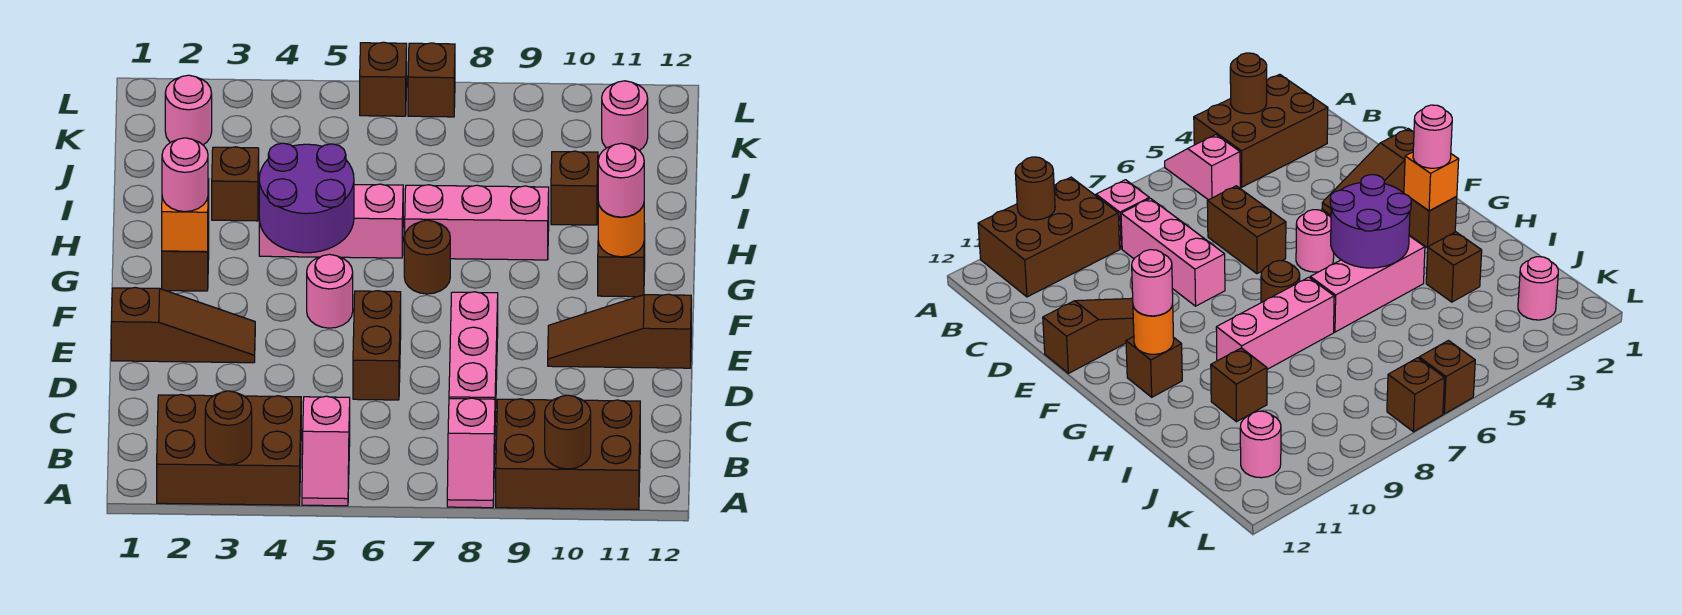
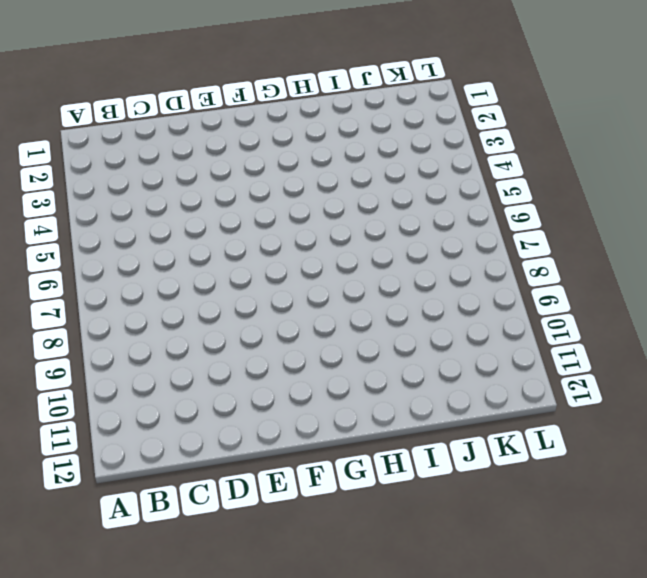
none -> brown 2x3 brick [157,395,301,505]
none -> pink 1x2 slope [302,396,350,506]
none -> pink 1x2 slope [447,398,495,508]

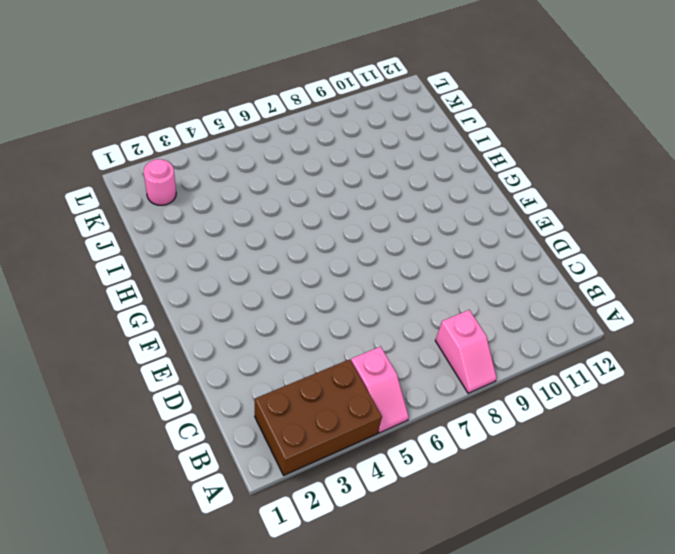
none -> brown 2x3 brick [496,399,640,510]
none -> pink 1x3 brick [449,292,498,422]
none -> brown 1x2 brick [353,291,401,400]

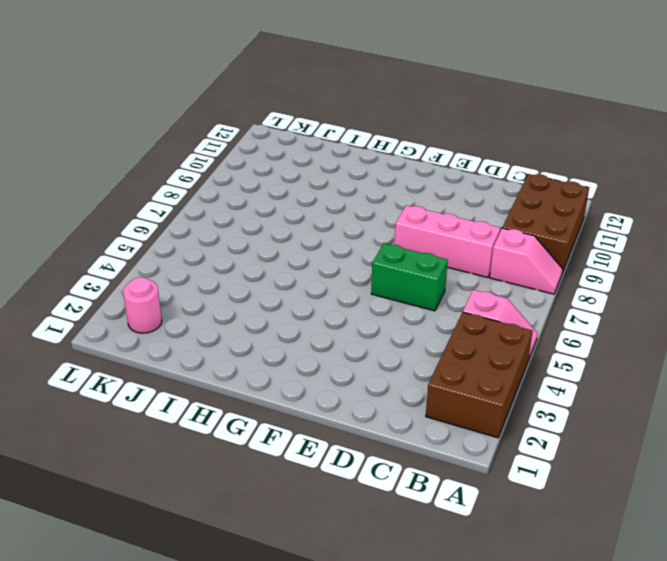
green 1x2 brick [371,244,448,311] -> brown 1x2 brick [353,291,401,400]
none -> brown 1x3 slope [111,287,255,363]
none -> brown 1x3 slope [548,294,691,368]
none -> pink 1x1 round brick [307,254,353,328]

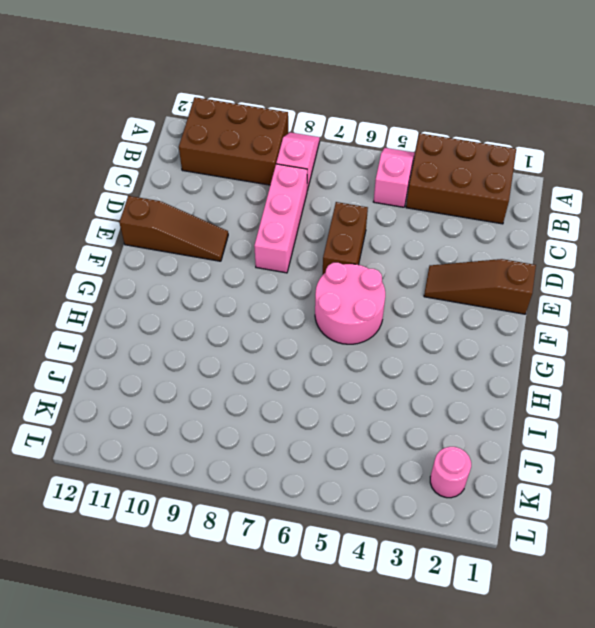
pink 2x2 round brick [315,263,385,344] -> pink 1x1 round brick [307,254,353,328]
none -> brown 1x1 brick [162,221,209,291]
none -> brown 1x1 round brick [404,220,450,294]
none -> brown 1x1 brick [598,224,645,297]

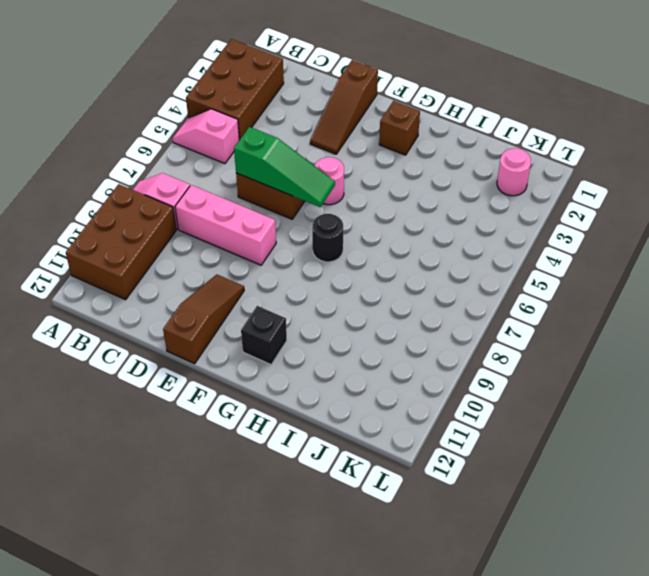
green 1x3 slope [234,127,335,207] -> none
black 1x1 round brick [312,214,343,262] -> brown 1x1 round brick [404,220,450,294]
black 1x1 brick [241,306,287,365] -> brown 1x1 brick [598,224,645,297]
none -> pink 1x3 brick [259,184,403,258]
none -> pink 1x3 brick [405,185,549,260]
none -> brown 1x1 brick [212,147,259,221]

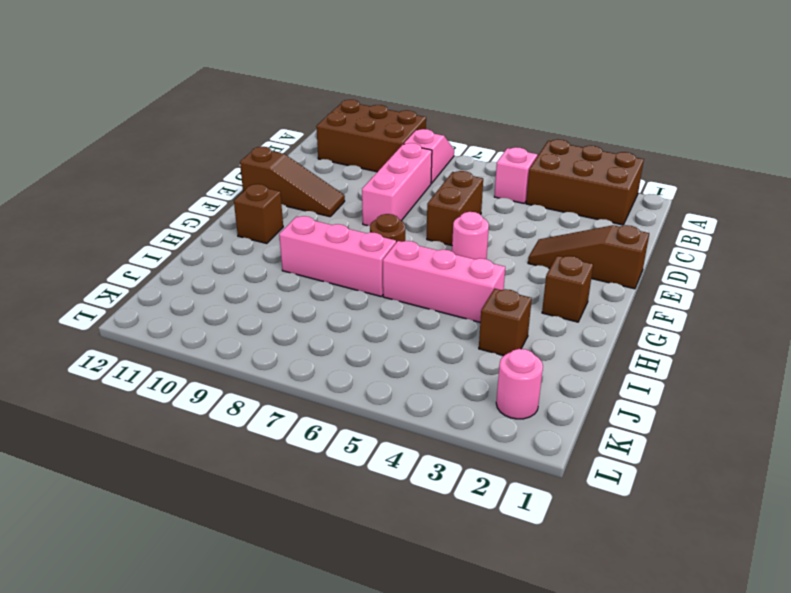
none -> brown 1x1 brick [551,151,598,225]
none -> pink 1x1 round brick [602,81,648,150]
none -> brown 1x1 brick [360,42,407,116]

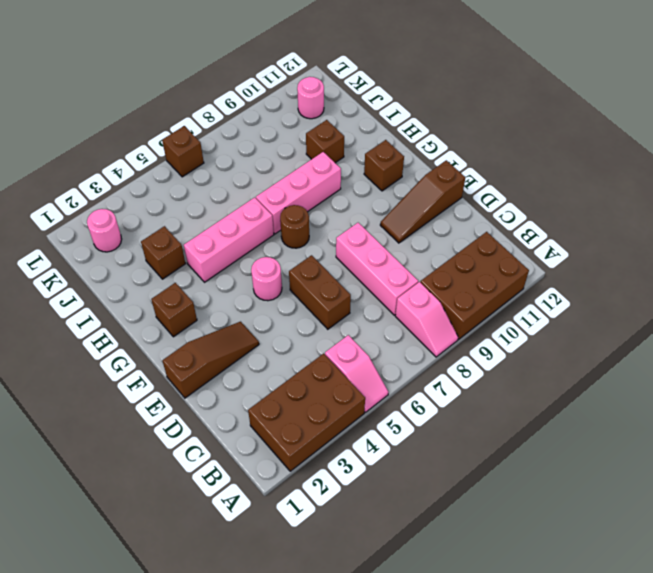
none -> brown 1x1 brick [408,43,455,117]
none -> brown 1x1 round brick [205,391,252,465]
none -> brown 1x1 round brick [545,395,591,469]

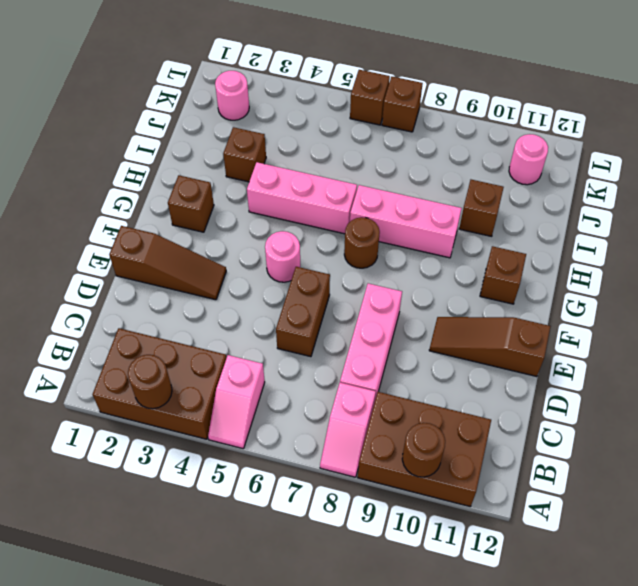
none -> orange 1x1 brick [162,179,209,252]
none -> purple 2x2 round brick [259,143,354,253]
none -> orange 1x1 round brick [598,202,644,257]

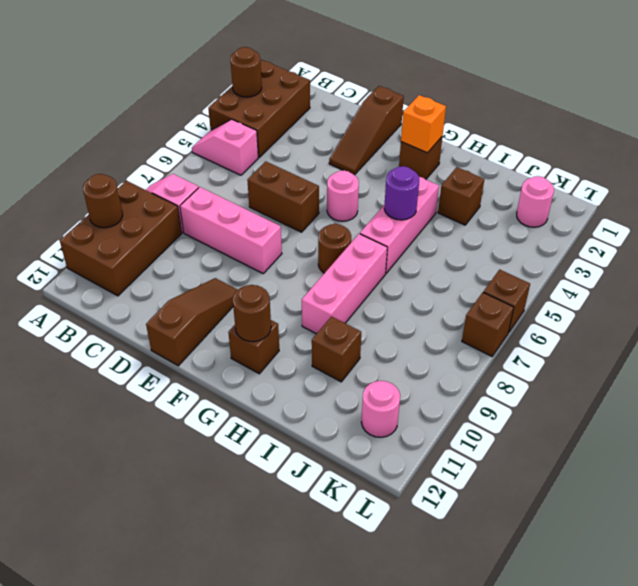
brown 1x1 round brick [233,285,271,342] -> orange 1x1 round brick [598,202,644,257]
purple 1x1 round brick [384,166,419,220] -> purple 2x2 round brick [259,143,354,253]
none -> pink 1x1 round brick [162,138,208,212]
none -> pink 1x1 round brick [598,143,644,217]

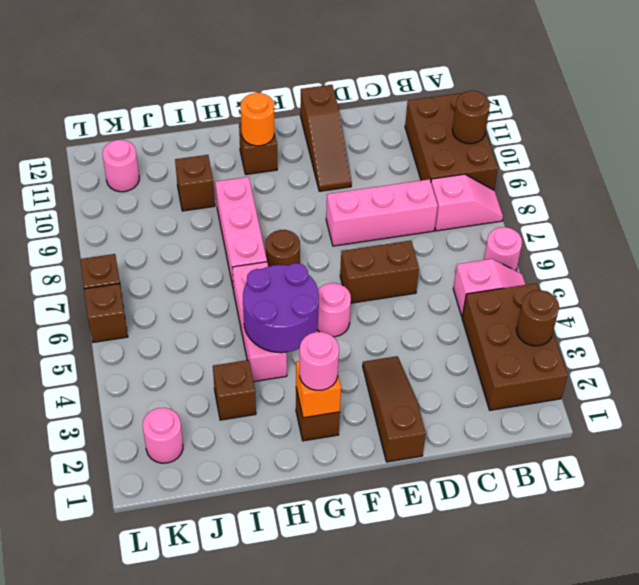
pink 1x1 round brick [484,227,522,271] -> pink 1x1 round brick moved to [598,143,644,217]

